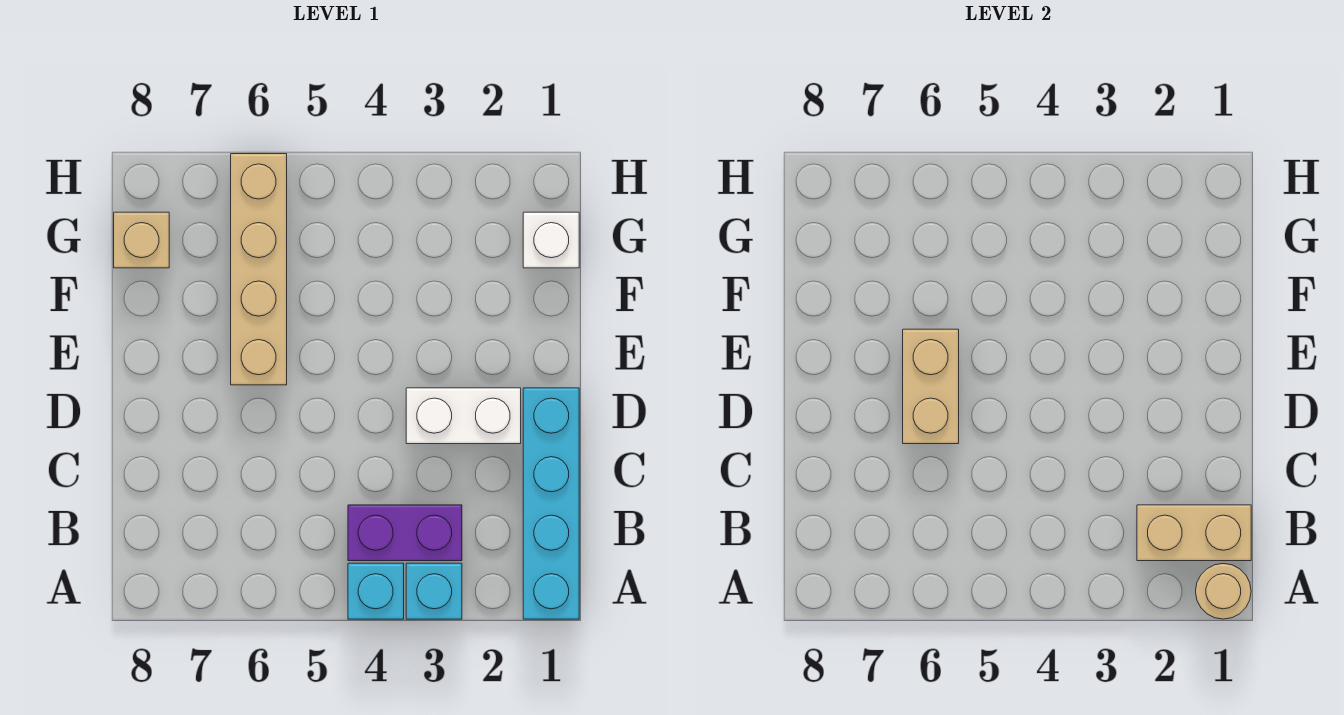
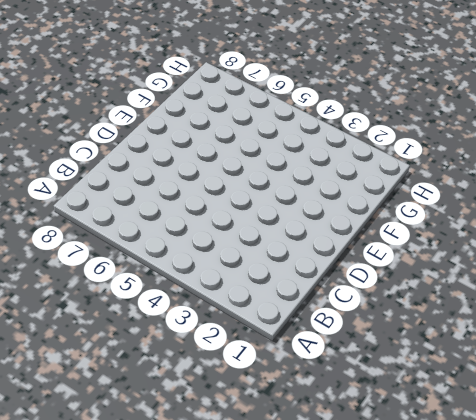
none -> cyan 1x4 brick [523,388,579,619]
none -> cyan 1x1 brick [406,563,462,619]

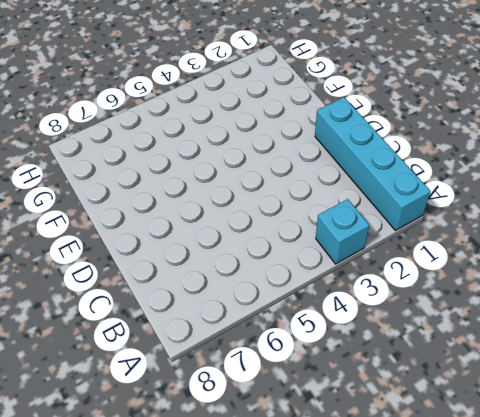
none -> cyan 1x1 brick [348,563,404,619]
none -> purple 1x2 brick [348,505,462,561]

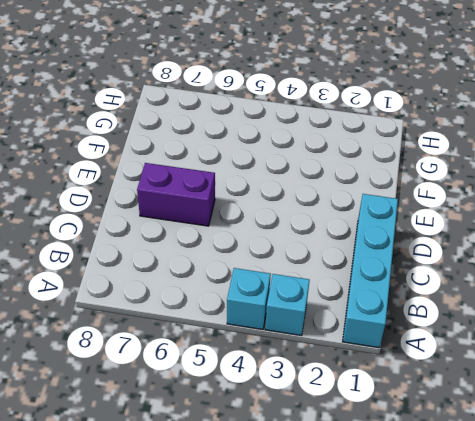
purple 1x2 brick [137,163,215,226] -> purple 1x2 brick moved to [348,505,462,561]
none -> white 1x2 brick [406,388,521,444]
none -> tan 1x4 brick [231,154,287,385]

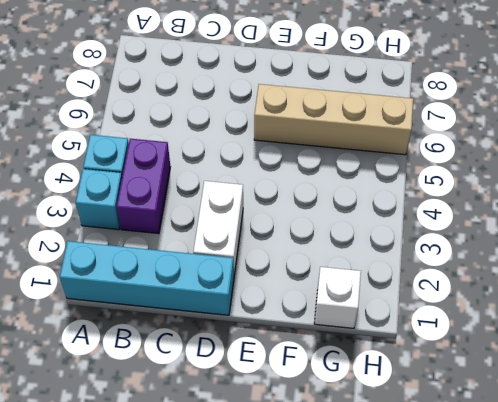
none -> tan 1x1 brick [114,212,169,268]
none -> tan 1x1 round brick [1196,564,1251,619]

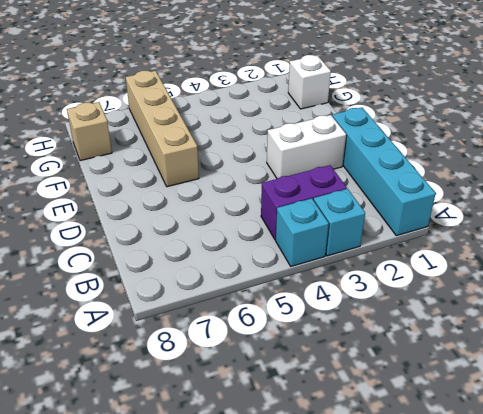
none -> tan 1x1 round brick [1196,564,1251,619]
none -> tan 1x2 brick [1137,505,1251,561]

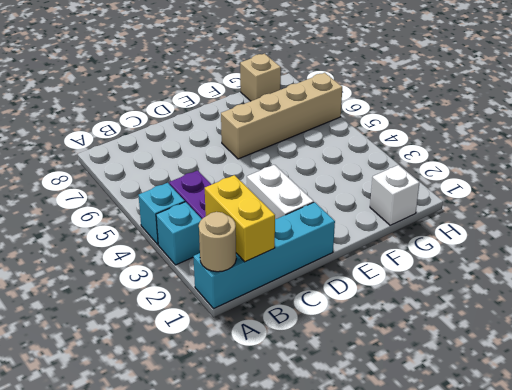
yellow 1x2 brick [205,175,275,262] -> tan 1x2 brick [1137,505,1251,561]
none -> tan 1x2 brick [903,329,959,444]

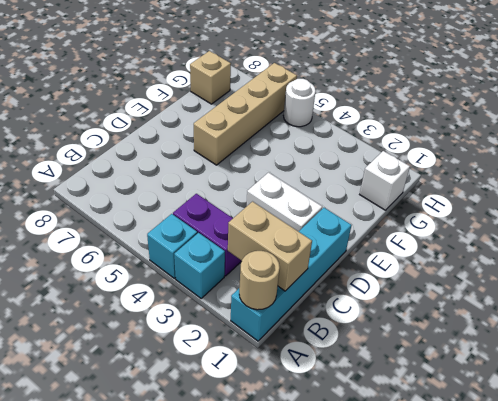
white 1x1 round brick [284,79,316,127] -> none
none -> tan 1x2 brick [903,329,959,444]

